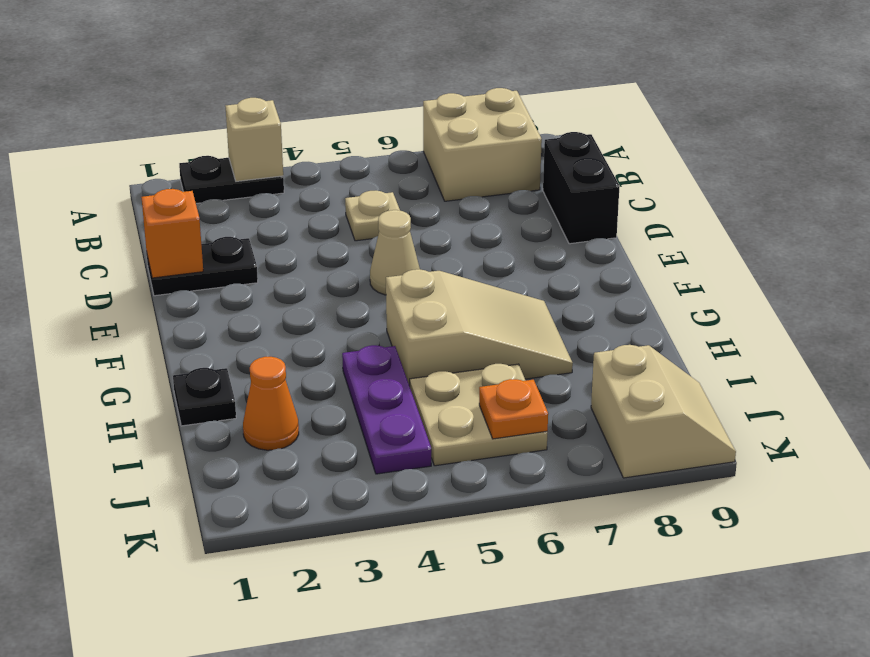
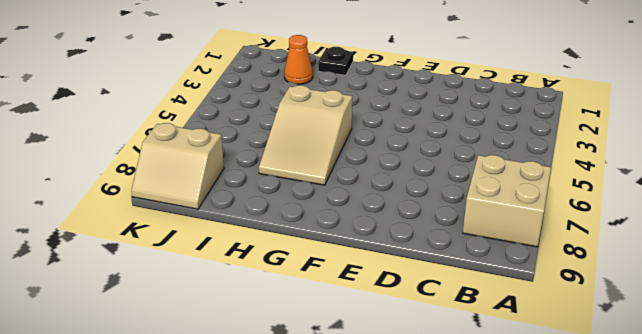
none -> black 1x2 plate [179,156,284,203]
none -> tan 1x1 plate [345,191,400,241]
none -> black 1x2 brick [543,132,620,244]

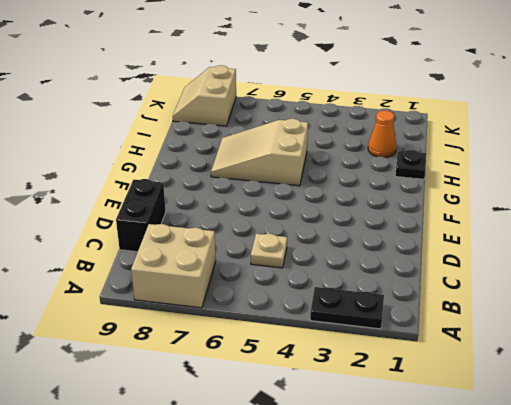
none -> black 1x2 plate [147,237,258,296]
none -> tan 1x1 cone [370,210,420,295]
none -> purple 1x3 plate [342,345,431,474]

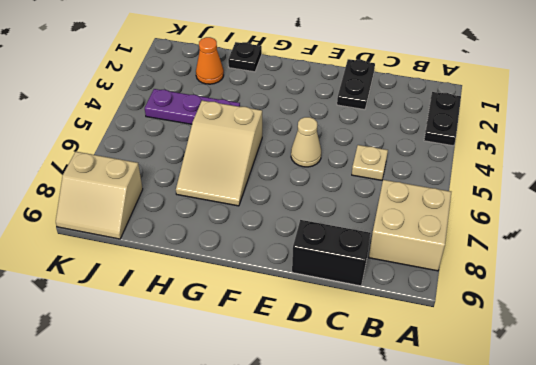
none -> tan 2x2 plate [410,364,548,466]
none -> tan 1x1 brick [226,98,283,181]
none -> orange 1x1 brick [142,189,203,278]

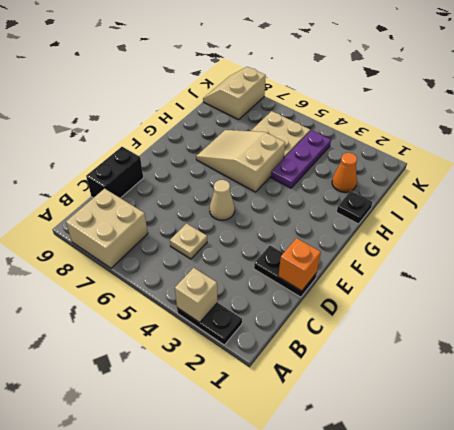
none -> orange 1x1 plate [479,379,548,439]

